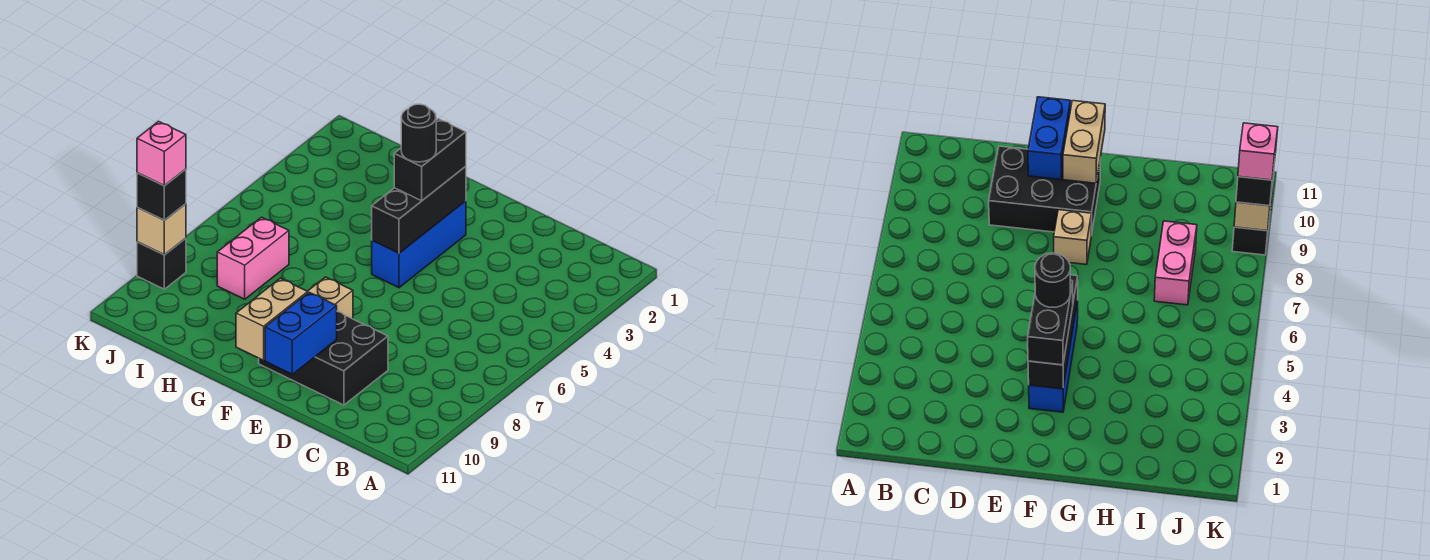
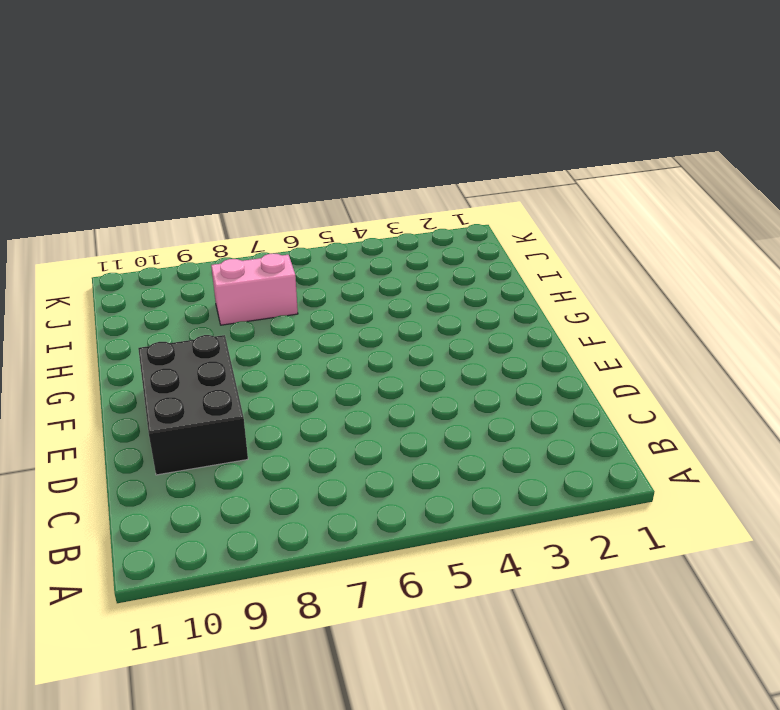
none -> blue 1x3 brick [372,201,466,288]
none -> tan 1x1 brick [307,277,353,319]
none -> black 1x1 brick [137,238,186,289]

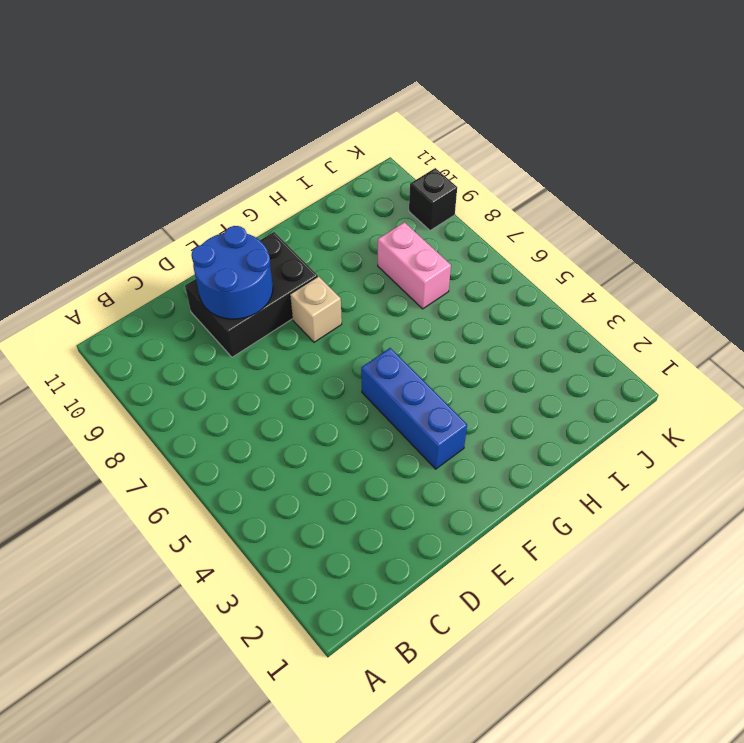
blue 2x2 round brick [191,226,273,319] -> blue 1x2 brick [265,292,337,374]
none -> black 1x3 brick [372,166,466,253]
none -> tan 1x2 brick [236,278,308,360]
none -> tan 1x1 brick [137,204,186,255]

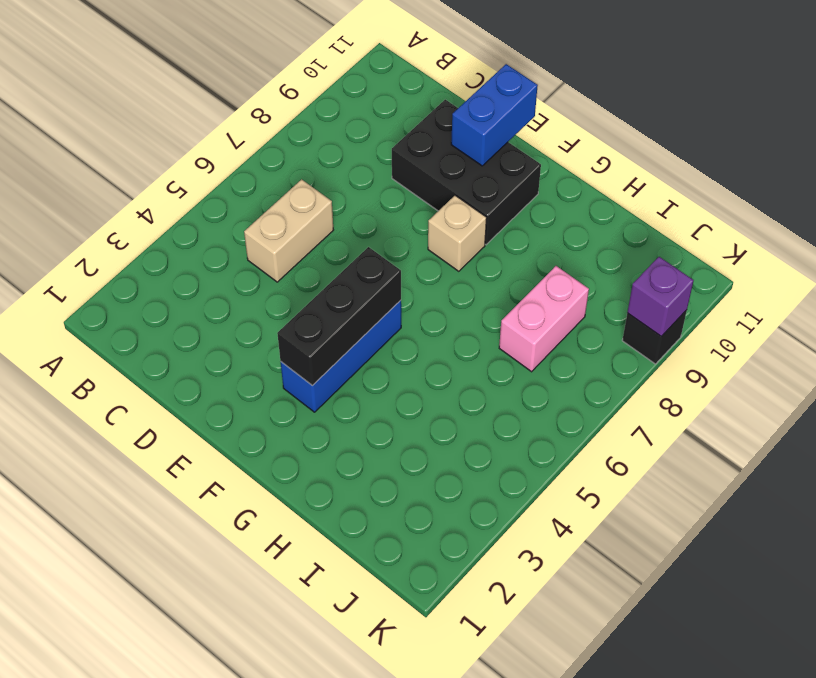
tan 1x2 brick [244,179,333,282] -> tan 1x2 brick moved to [236,278,308,360]
purple 1x1 brick [627,257,694,336] -> tan 1x1 brick [137,204,186,255]
none -> black 1x2 brick [394,119,466,201]
none -> black 1x1 brick [137,169,186,220]
none -> black 1x1 round brick [401,104,436,162]

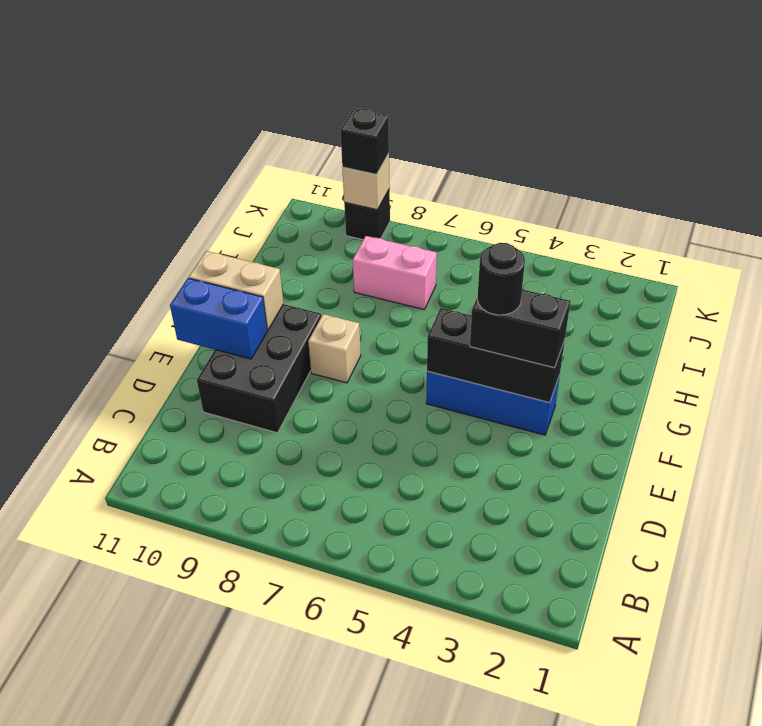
none -> pink 1x1 brick [137,121,186,186]

